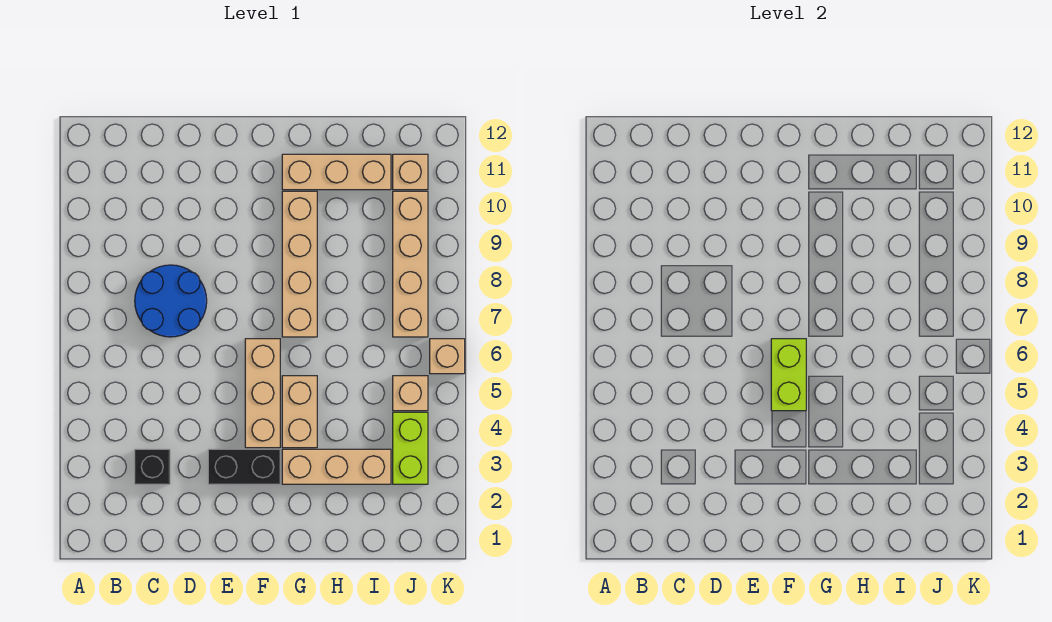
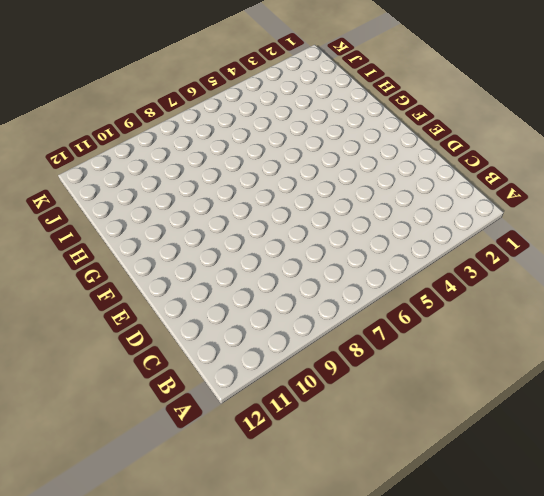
none -> black 1x1 brick [135,449,170,484]
none -> blue 2x2 round brick [135,265,207,337]
none -> black 1x2 brick [208,449,280,484]

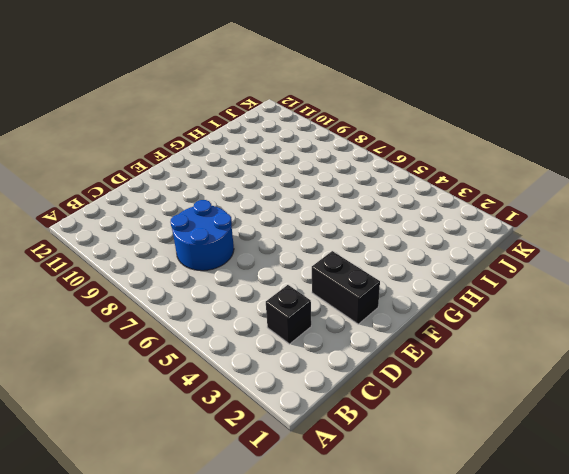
black 1x2 brick [312,251,380,324] -> black 1x2 brick turned to [208,449,280,484]
none -> tan 1x3 brick [245,339,280,448]
none -> tan 1x3 brick [282,449,391,484]
none -> tan 1x2 brick [282,376,317,448]

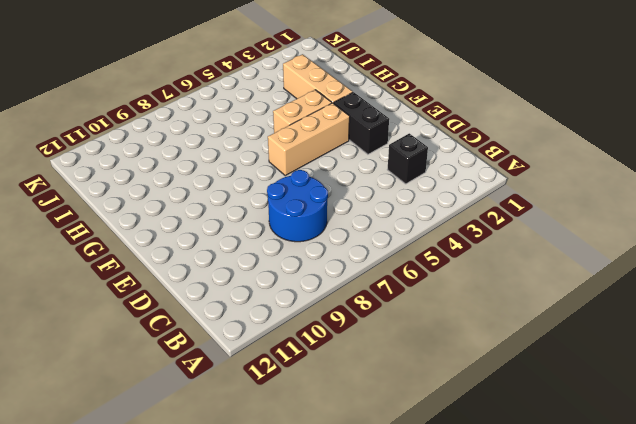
none -> tan 1x4 brick [282,191,317,337]
none -> tan 1x3 brick [282,154,391,190]
none -> lime 1x2 brick [393,412,428,484]

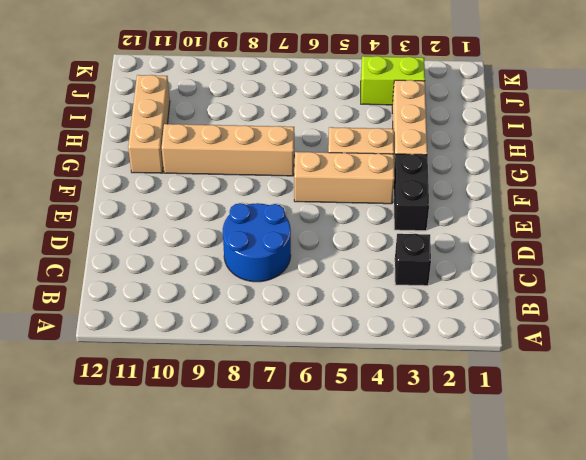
none -> tan 1x1 brick [393,376,428,411]
none -> tan 1x4 brick [393,191,428,337]
none -> tan 1x1 brick [393,154,428,190]

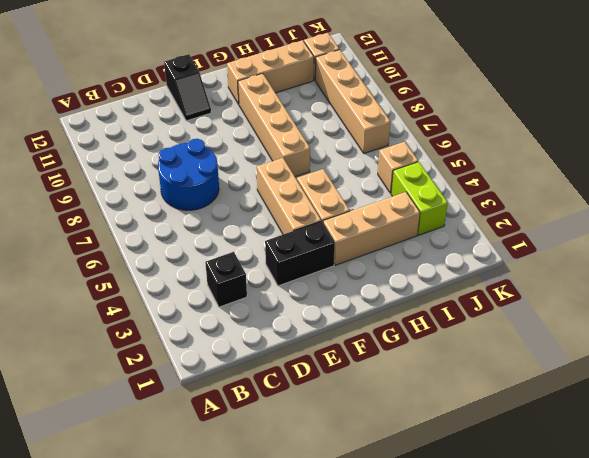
black 1x2 slope [164,54,211,121] -> none
none -> tan 1x1 brick [430,339,465,374]
none -> lime 1x2 brick [771,339,806,411]

